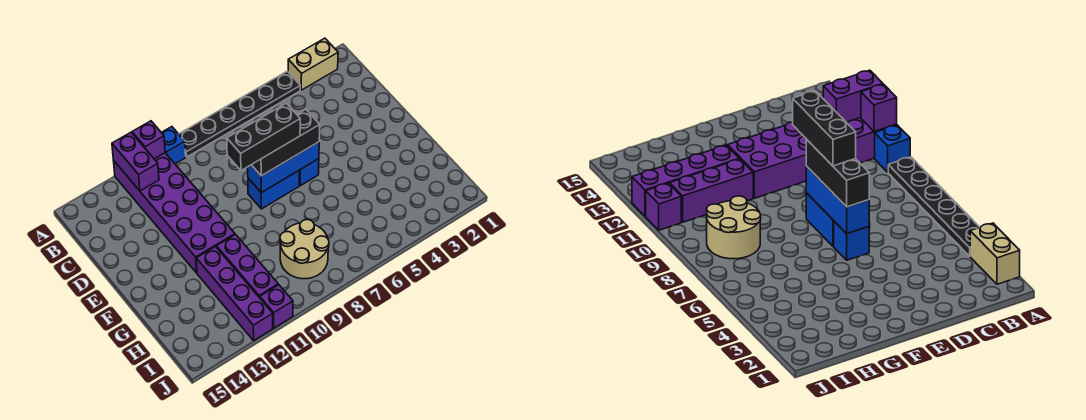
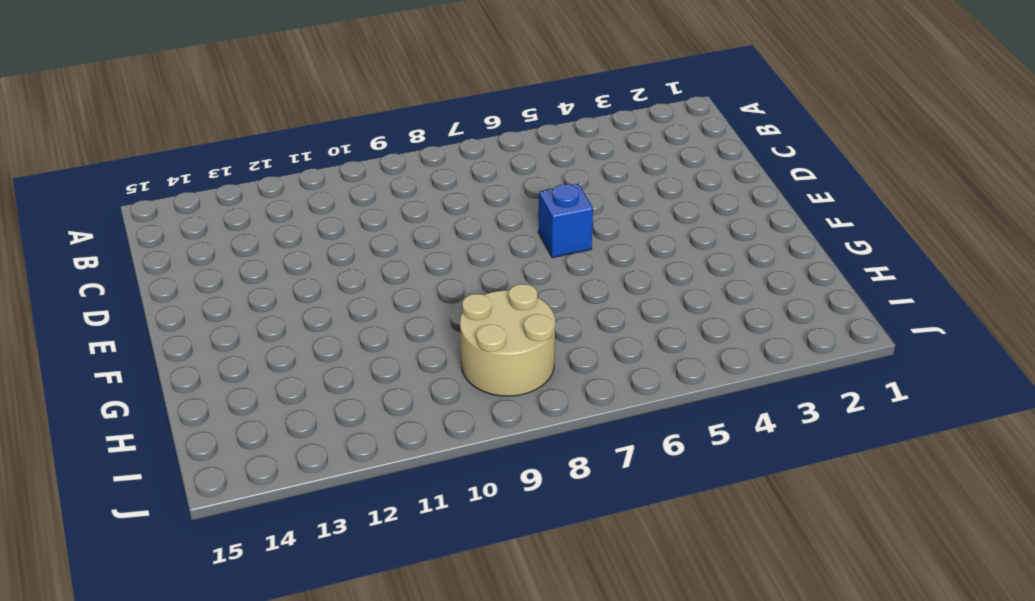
none -> tan 1x2 brick [288,38,338,90]
none -> black 1x6 plate [179,71,300,157]
none -> blue 1x1 brick [161,127,186,164]

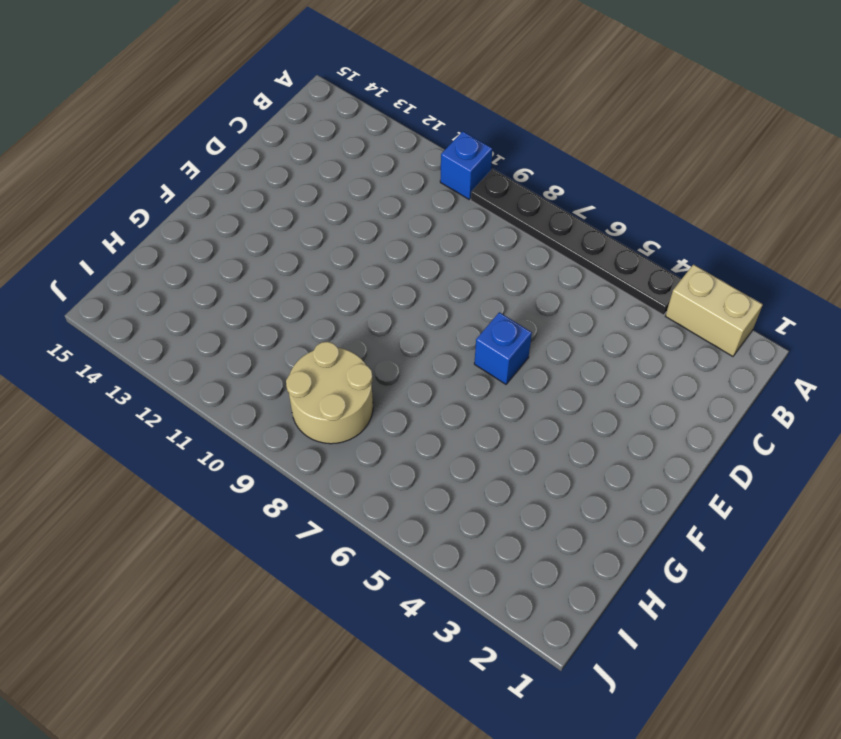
none -> purple 2x6 brick [114,153,235,273]
none -> blue 1x2 brick [248,170,300,209]
none -> purple 1x3 brick [217,235,278,298]

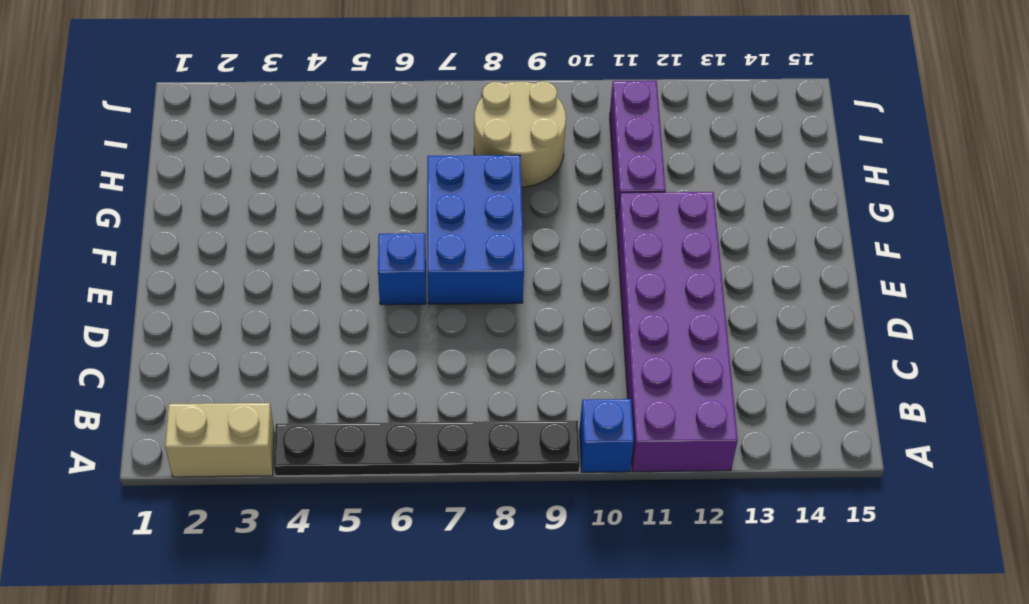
blue 2x3 brick [427,155,524,304] -> blue 1x2 brick [248,170,300,209]
none -> purple 1x4 brick [196,247,273,340]
none -> purple 1x1 brick [260,285,293,328]
none -> purple 1x1 brick [132,121,165,159]

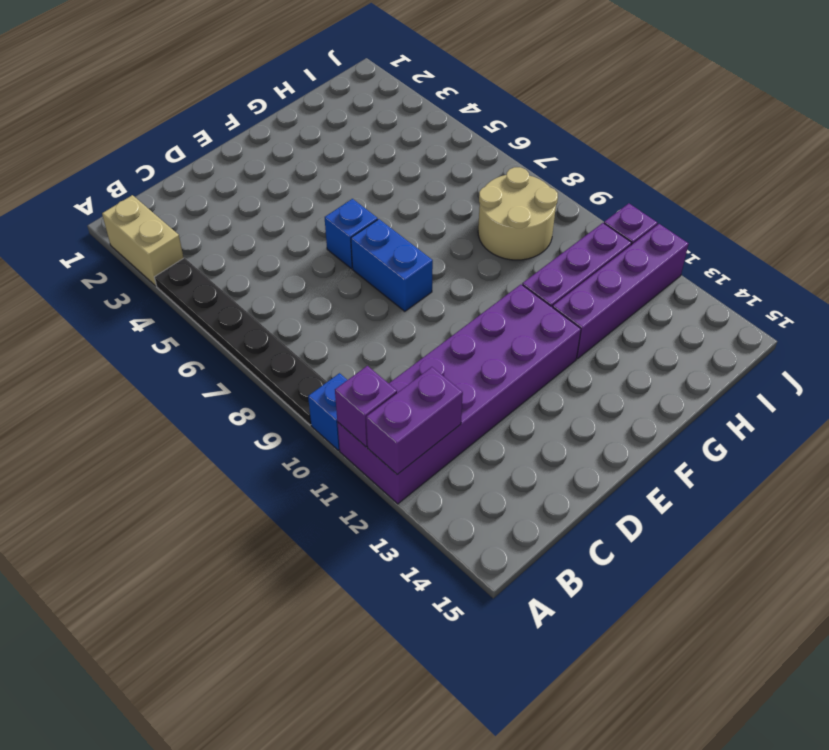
none -> blue 1x3 brick [248,142,319,193]
none -> black 1x3 brick [252,109,320,176]
none -> black 1x3 brick [227,103,300,170]

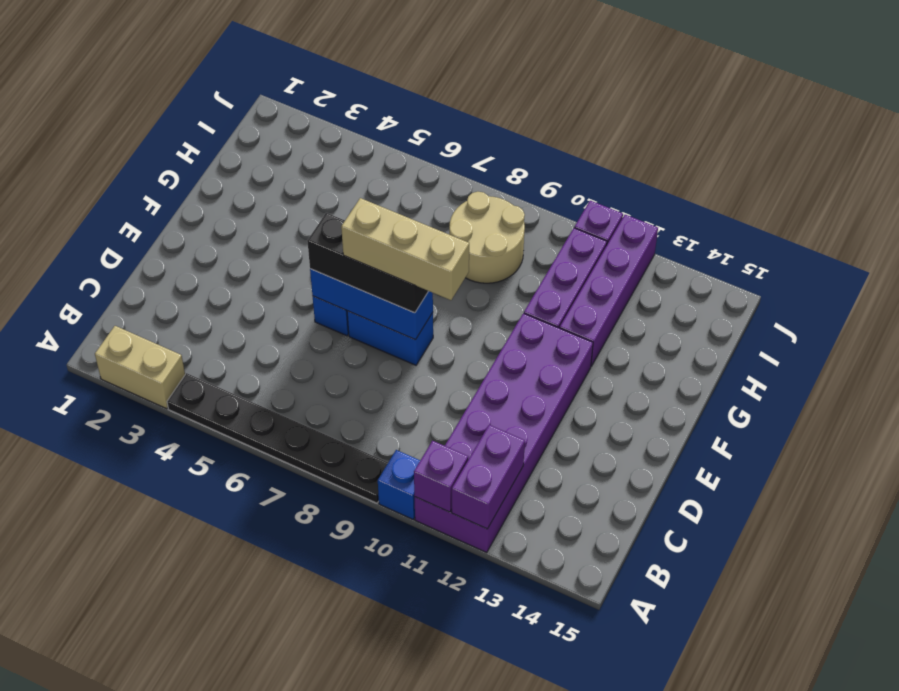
tan 1x3 brick [341,198,469,300] -> black 1x3 brick [227,103,300,170]

